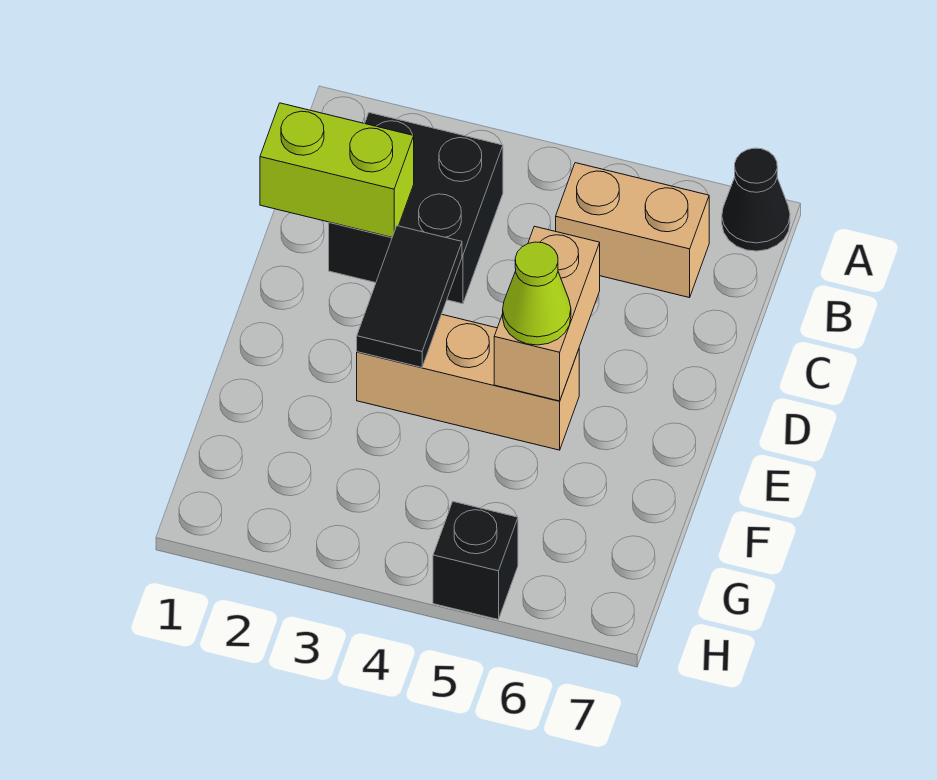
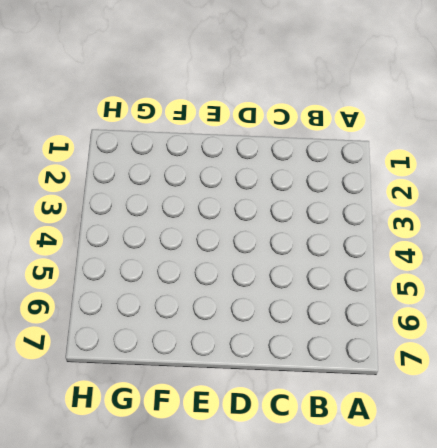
none -> black 1x1 cone [722,148,790,251]
none -> black 2x2 brick [329,113,503,304]

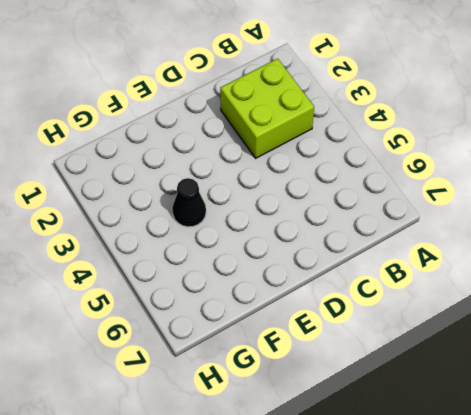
lime 2x2 brick [220,59,314,158] -> black 2x2 brick [329,113,503,304]
black 1x1 cone [172,178,206,227] -> black 1x1 cone moved to [722,148,790,251]
none -> tan 1x2 brick [556,163,709,298]
none -> tan 1x3 brick [357,314,579,450]

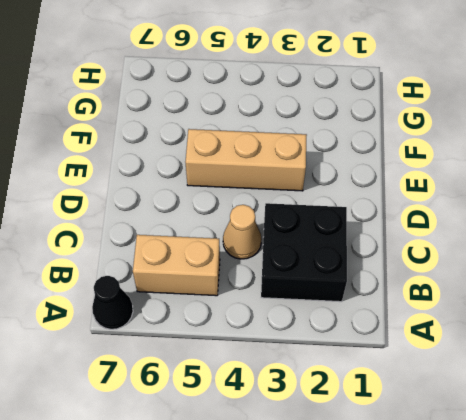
tan 1x1 cone [223,205,261,259] -> none
none -> black 1x1 brick [433,502,518,619]
none -> lime 1x2 brick [260,103,414,237]

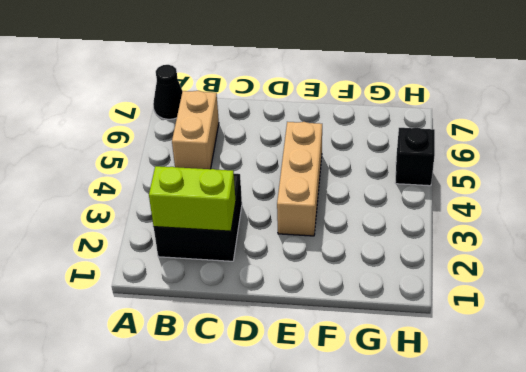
lime 1x2 brick [149,166,236,231] -> lime 1x2 brick turned to [260,103,414,237]
none -> black 1x2 tile [357,226,462,367]
none -> tan 1x2 brick [494,226,600,401]

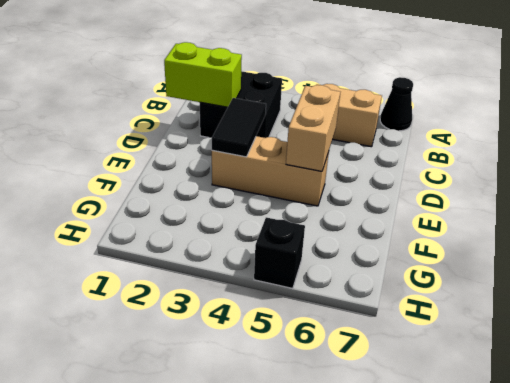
none -> lime 1x1 cone [503,242,571,345]

